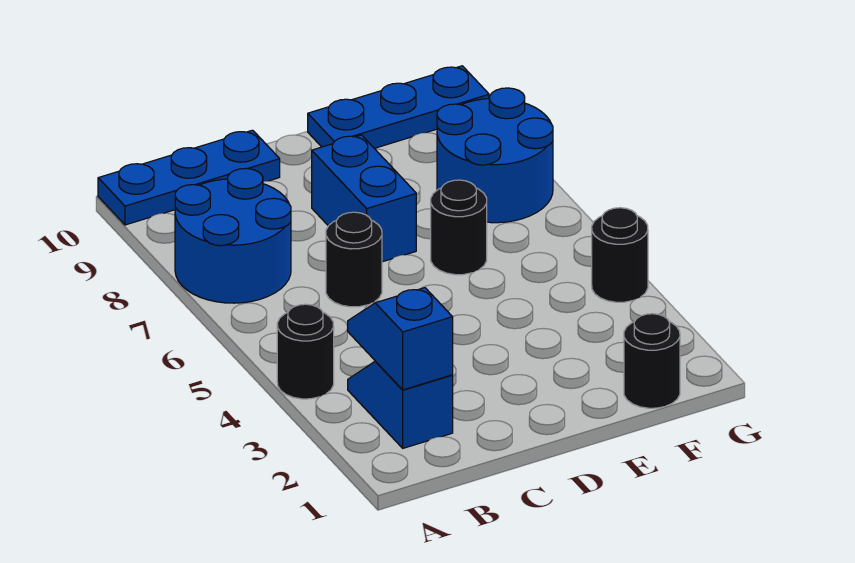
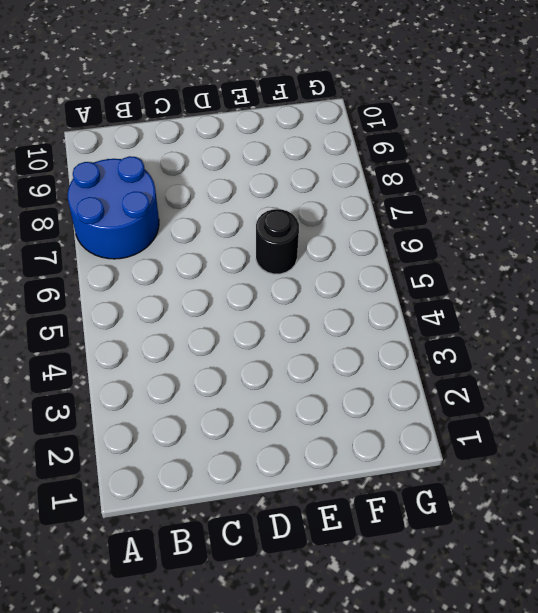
none -> black 1x1 round brick [277,304,334,399]
none -> blue 1x3 plate [98,130,280,225]
none -> blue 1x2 slope [348,361,453,448]

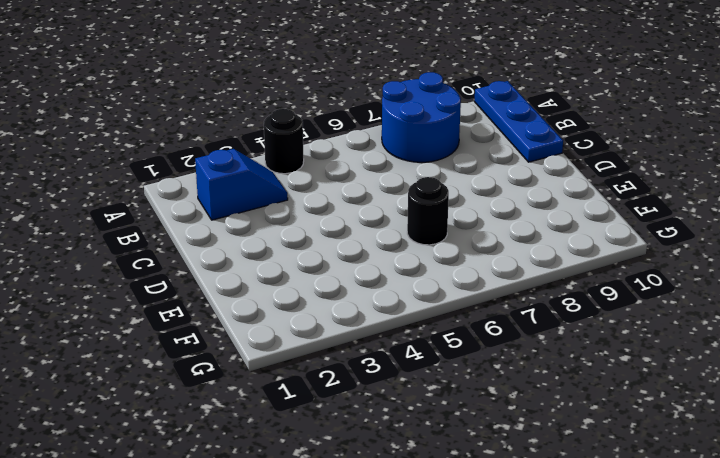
none -> black 1x1 round brick [326,212,382,307]
none -> blue 1x2 brick [312,135,416,262]
none -> blue 1x3 plate [308,66,489,148]

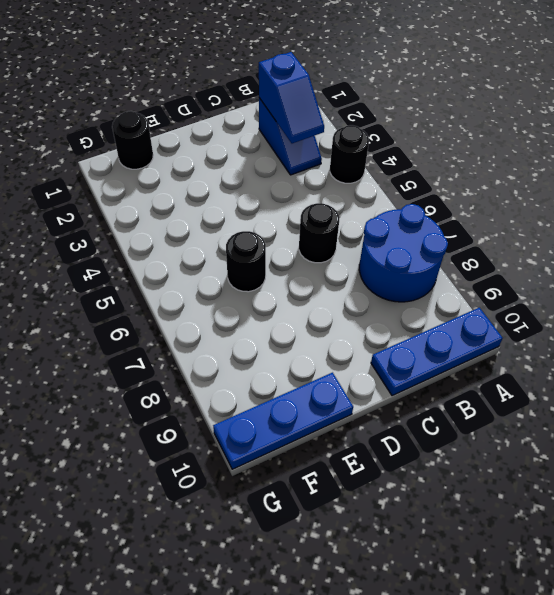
none -> blue 1x2 brick [312,135,416,262]
none -> blue 2x2 round brick [437,88,553,223]
none -> black 1x1 round brick [592,208,648,302]

